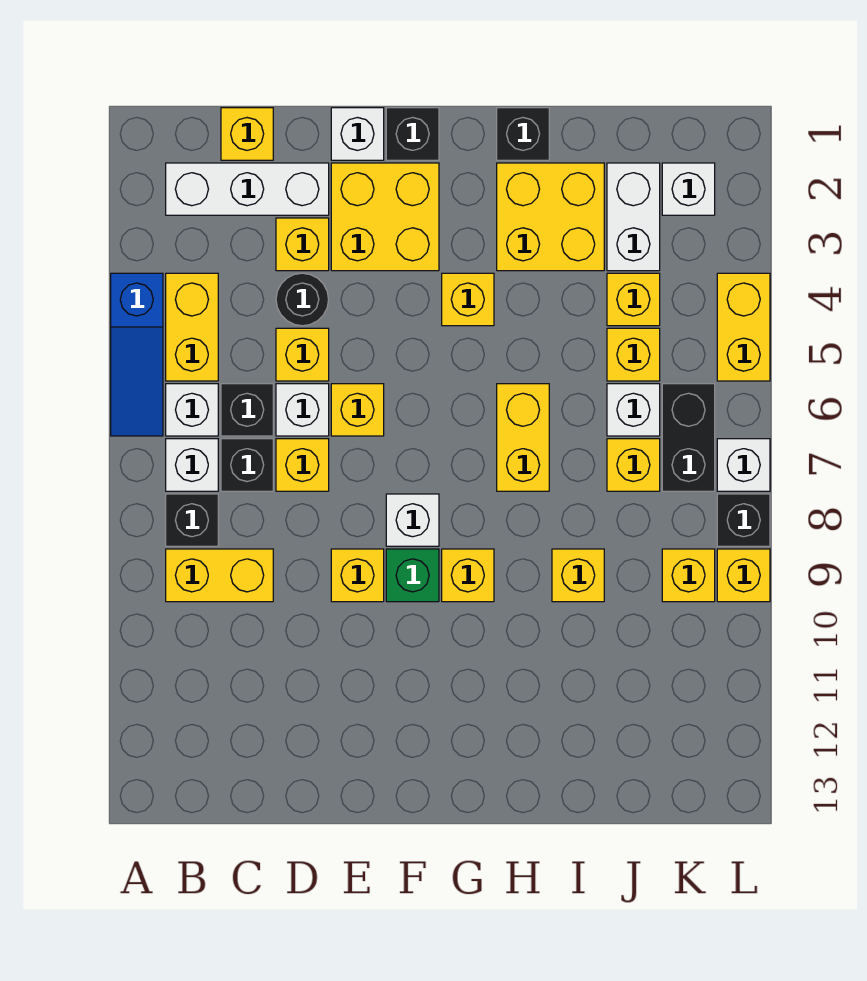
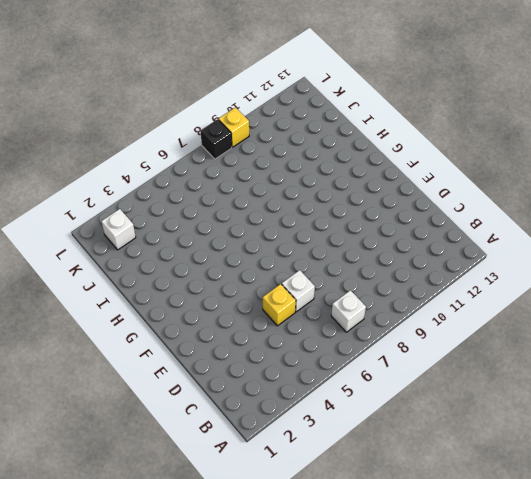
none -> blue 1x3 slope [111,273,163,436]
none -> white 1x3 brick [166,163,329,215]
none -> yellow 1x2 brick [166,273,218,381]
none -> white 1x1 brick [166,384,218,436]

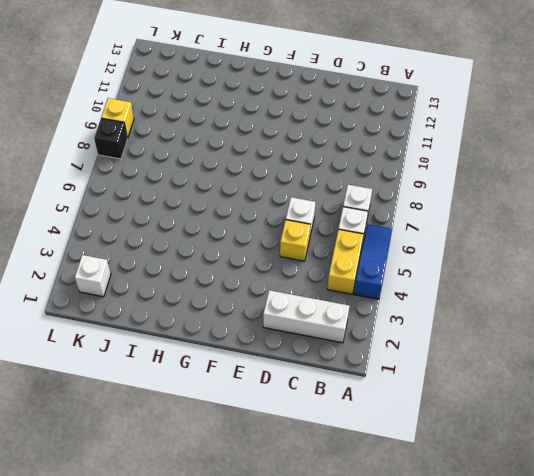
none -> black 1x1 brick [166,494,218,546]
none -> yellow 1x2 brick [166,549,273,602]
none -> yellow 1x1 brick [221,108,273,160]
none -> black 1x1 brick [221,384,273,436]

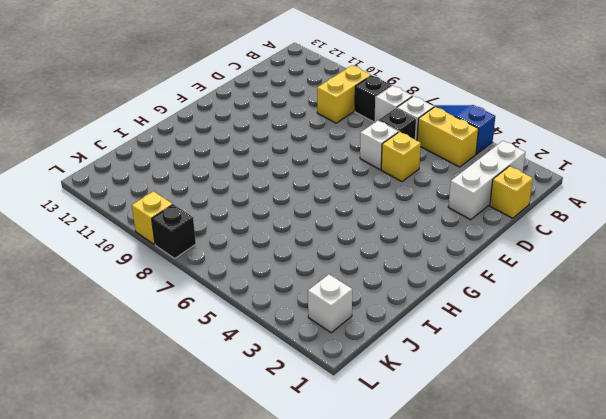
none -> black 1x1 brick [221,439,273,491]
none -> yellow 1x1 brick [276,218,329,271]
none -> black 1x1 round brick [276,273,329,326]
none -> yellow 1x1 brick [276,439,329,491]

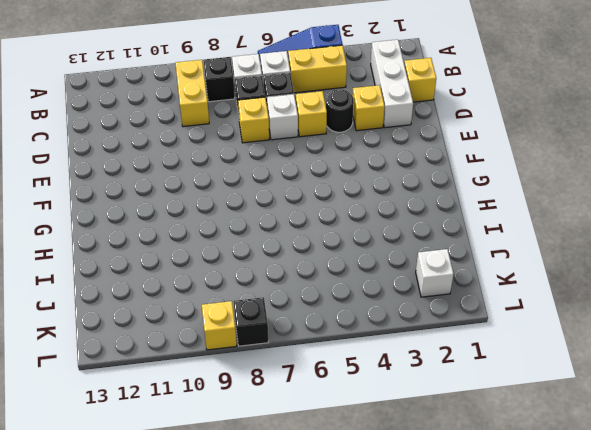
none -> white 1x1 brick [331,108,384,160]
none -> yellow 2x2 brick [331,163,439,271]
none -> yellow 1x1 brick [331,384,384,436]
none -> yellow 1x1 brick [331,549,384,602]

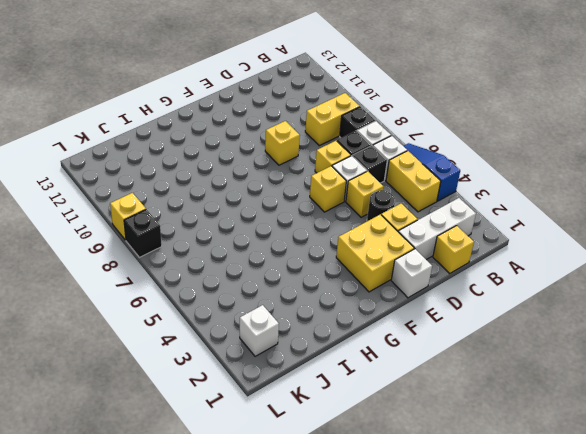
none -> black 1x1 brick [386,108,439,160]
none -> white 1x1 brick [386,494,439,546]
none -> green 1x1 brick [386,549,439,602]
none -> yellow 1x1 brick [442,273,494,326]

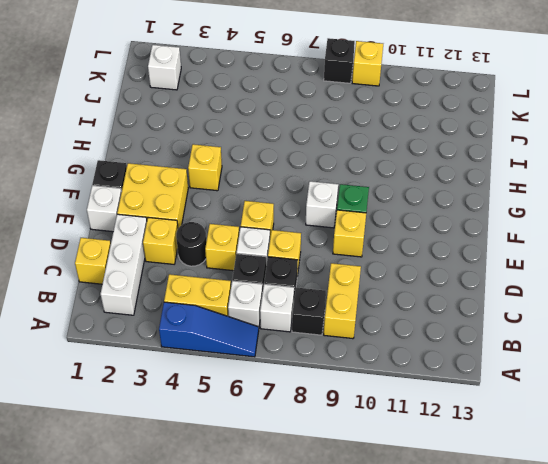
none -> yellow 1x1 brick [442,549,494,602]
none -> black 1x1 brick [497,108,549,160]
none -> yellow 2x2 brick [497,163,604,271]
none -> yellow 1x2 brick [497,384,549,491]

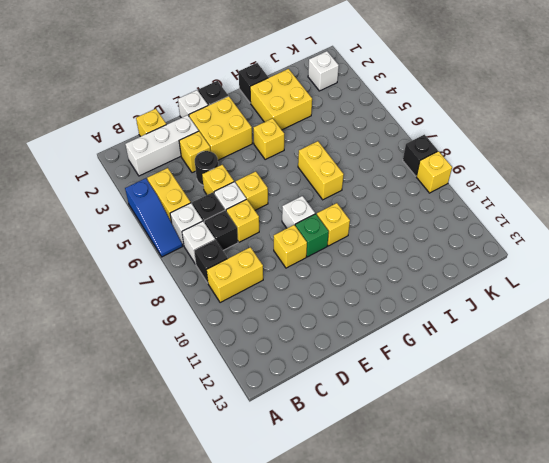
none -> yellow 1x1 brick [552,549,604,602]
none -> white 1x2 brick [607,163,660,271]
none -> yellow 1x1 brick [607,273,660,326]
none -> yellow 1x1 brick [607,328,660,381]

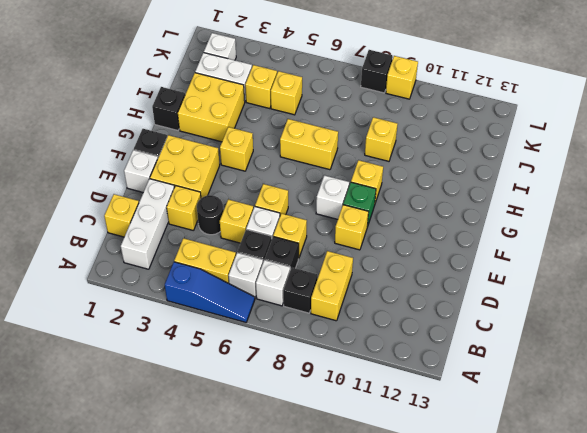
none -> white 1x1 brick [607,384,660,436]
none -> yellow 1x1 brick [607,439,660,491]
none -> black 1x2 brick [662,384,715,491]
none -> yellow 1x1 brick [662,549,715,602]

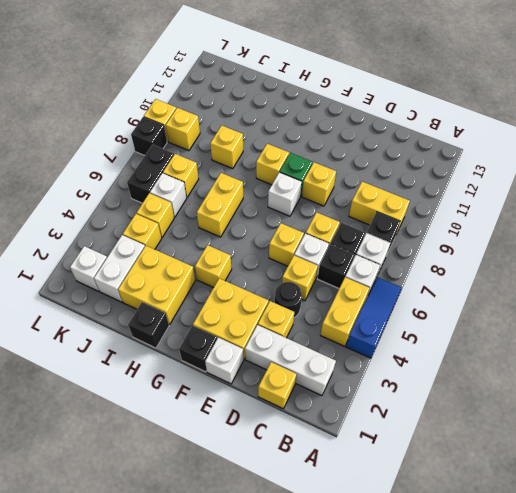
none -> yellow 1x2 brick [717,273,770,381]
none -> white 1x1 brick [717,439,770,491]

